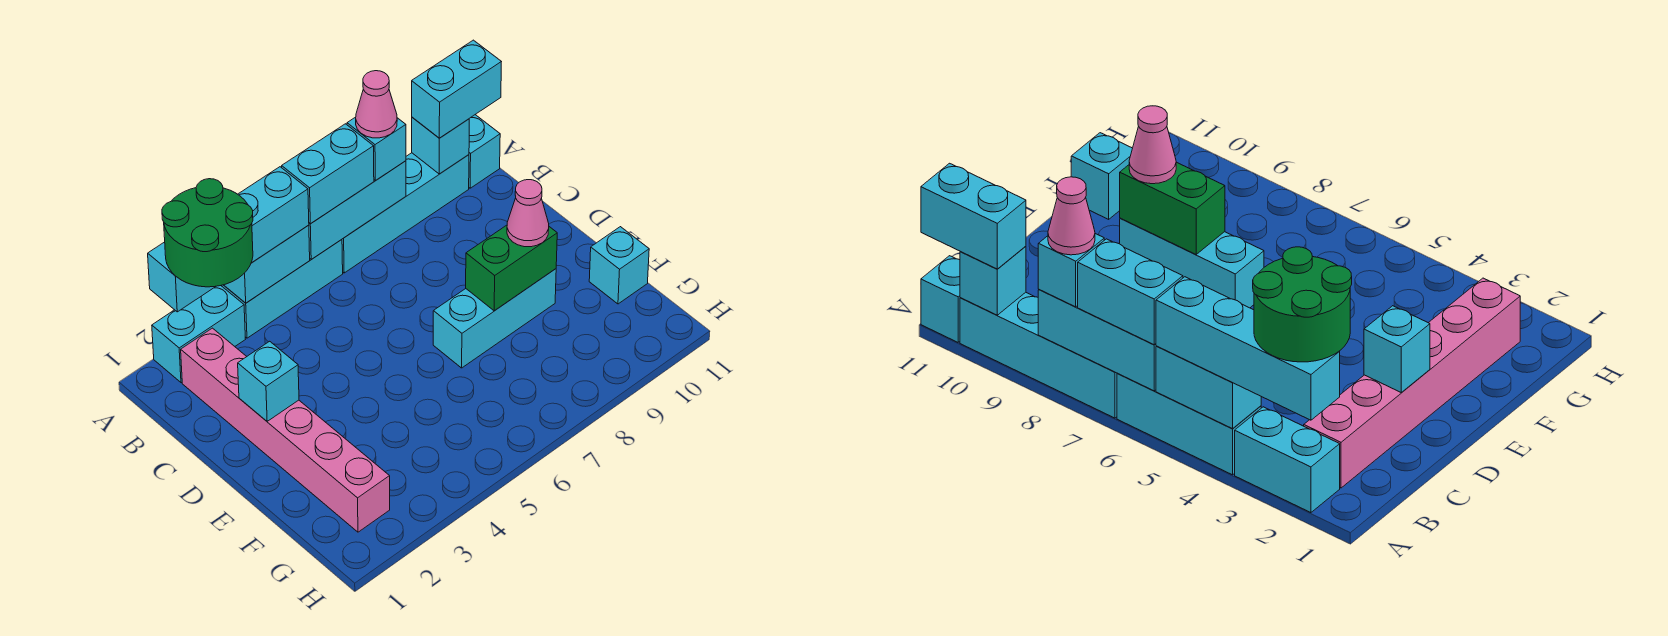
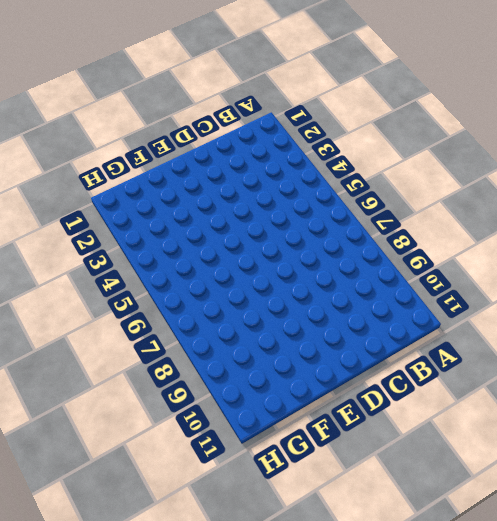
none -> cyan 1x2 brick [152,286,245,383]
none -> cyan 1x3 brick [221,240,343,338]
none -> cyan 1x4 brick [342,153,469,273]

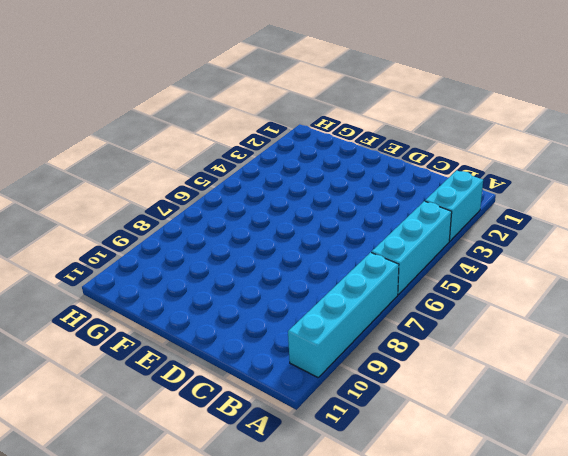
none -> cyan 1x1 brick [469,115,500,188]
none -> pink 1x6 brick [181,328,390,532]
none -> cyan 1x3 brick [433,269,556,368]

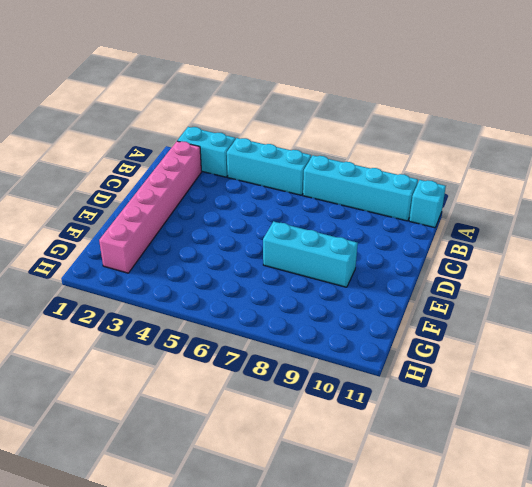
none -> cyan 1x1 brick [589,227,649,304]
none -> cyan 1x2 brick [224,225,310,303]
none -> cyan 1x3 brick [309,161,406,259]

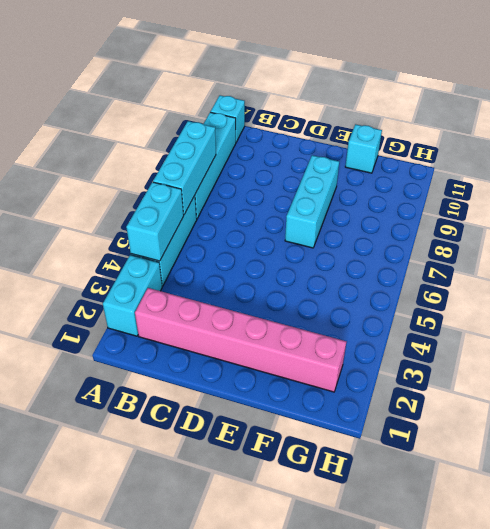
none -> cyan 1x1 brick [412,117,469,174]
none -> cyan 1x1 brick [238,341,299,421]
none -> green 1x2 brick [466,225,557,311]

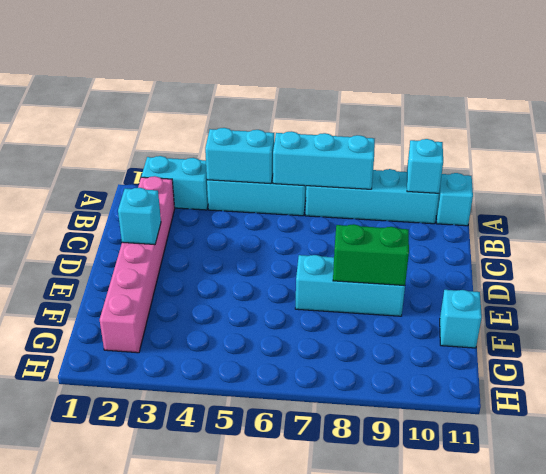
none -> cyan 1x4 brick [148,167,309,312]
none -> cyan 1x2 brick [282,124,374,224]
none -> cyan 1x1 brick [347,117,406,181]

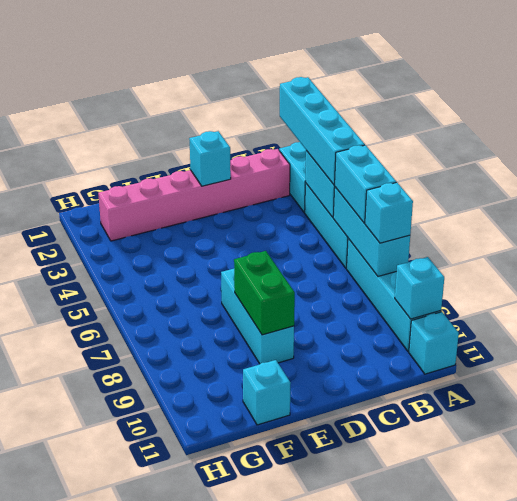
none -> cyan 1x2 brick [412,40,501,138]
none -> pink 1x1 cone [507,180,549,247]
none -> green 2x2 round brick [162,179,253,287]

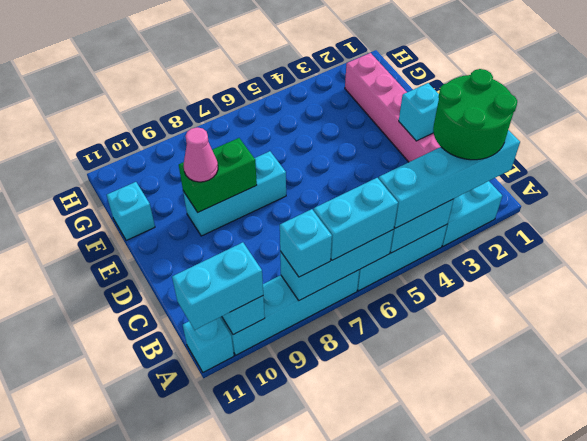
none -> pink 1x1 cone [356,71,397,138]

